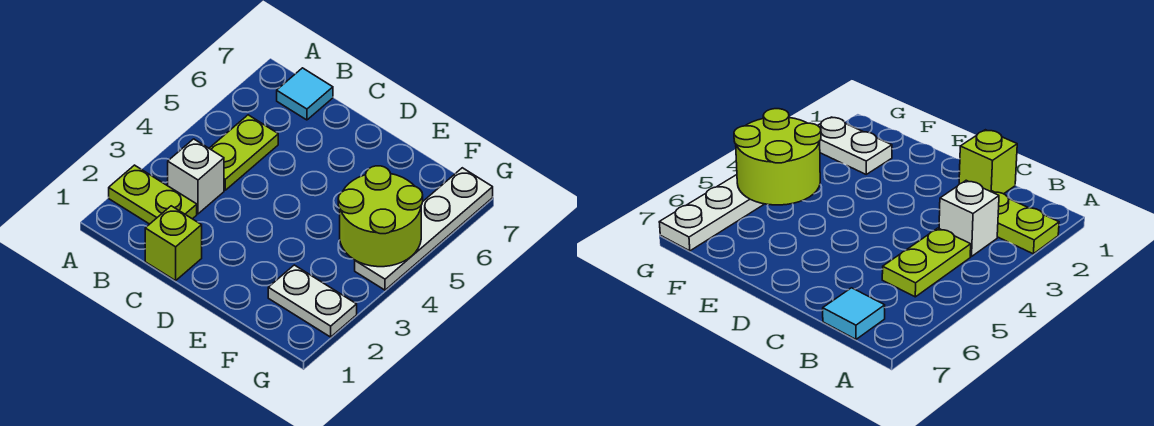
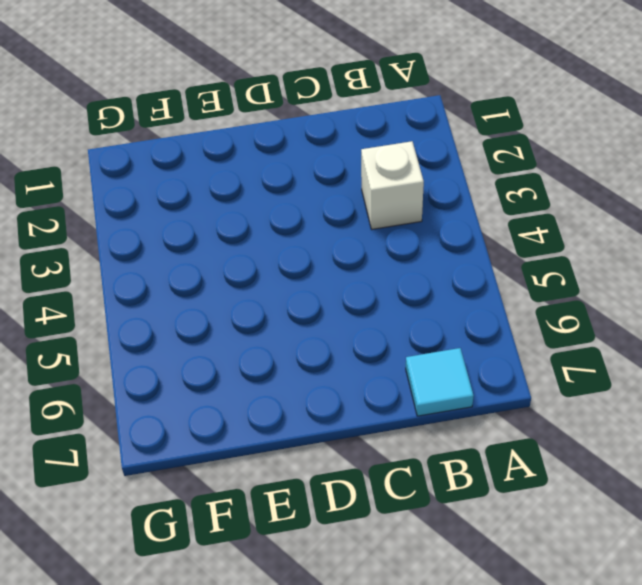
none -> lime 1x2 plate [109,165,197,224]
none -> lime 1x2 plate [209,115,278,190]

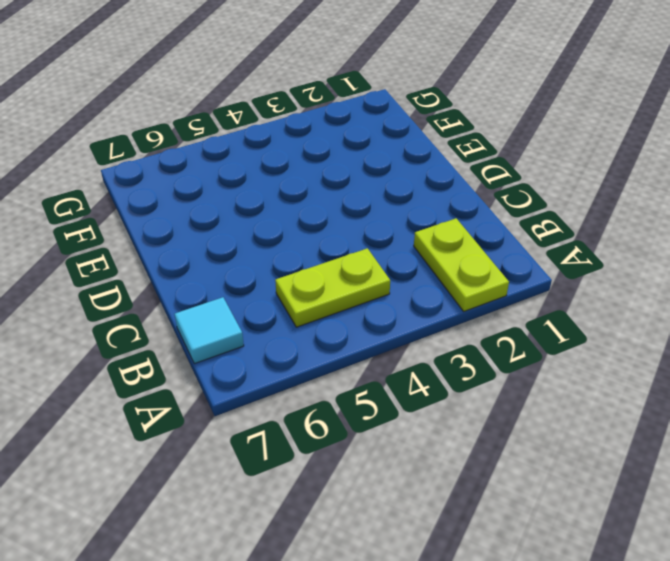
none -> white 1x1 brick [168,139,224,214]
none -> lime 1x1 brick [145,206,202,281]

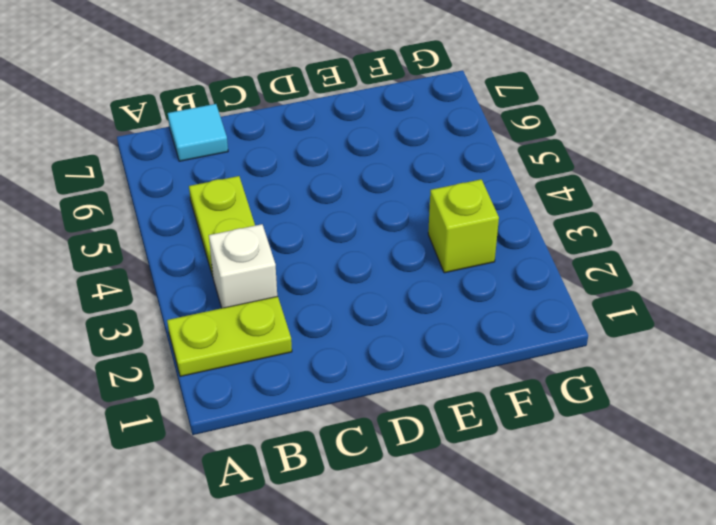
lime 1x1 brick [428,179,499,273] -> lime 1x1 brick moved to [145,206,202,281]
none -> white 1x2 plate [268,265,357,337]
none -> white 1x4 plate [355,168,493,290]

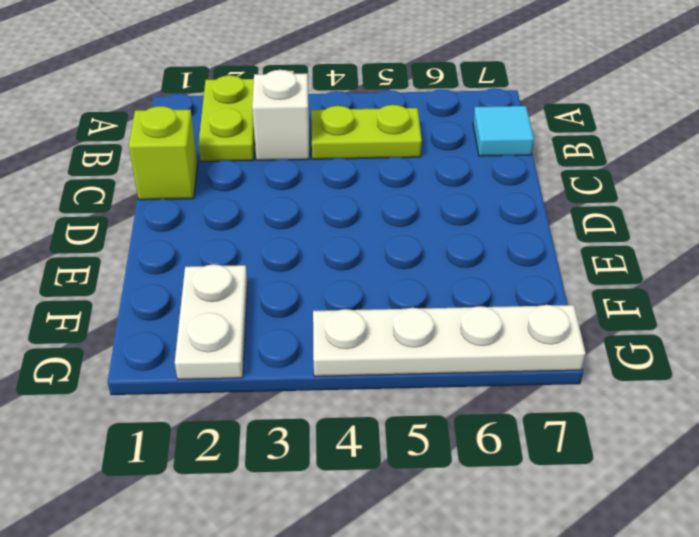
none -> lime 2x2 round brick [338,166,423,267]

